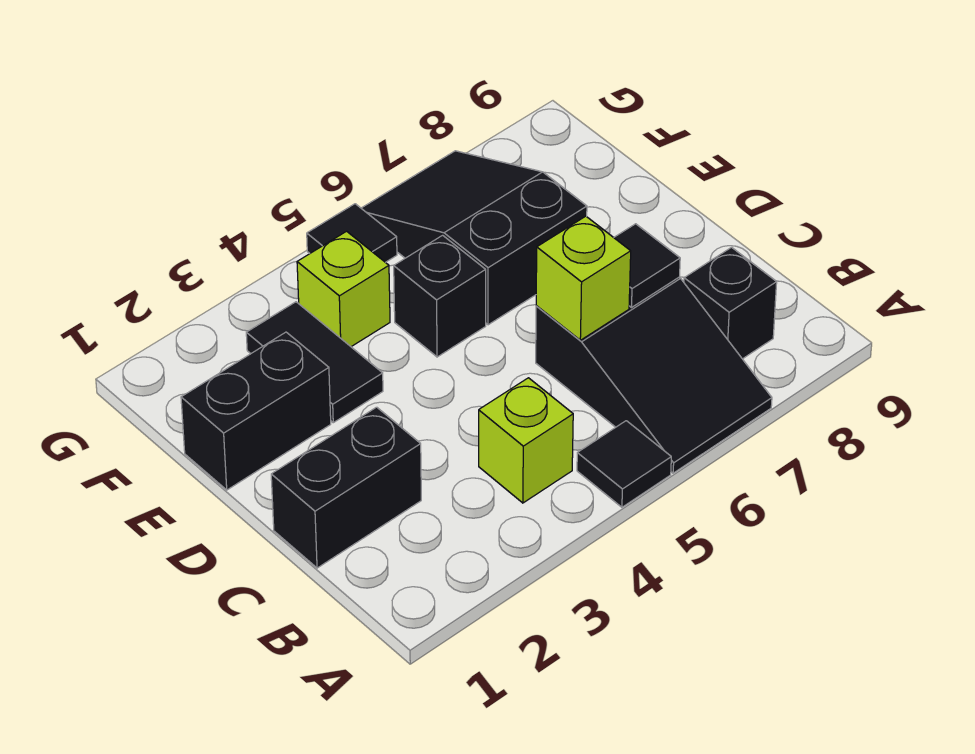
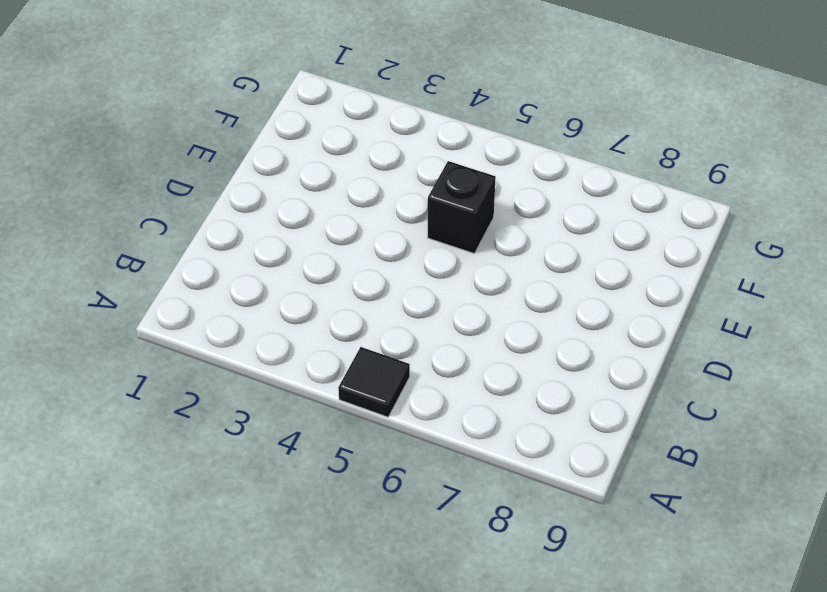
none -> black 2x3 slope [536,278,772,473]
none -> lime 1x1 brick [479,378,573,503]
none -> black 1x1 brick [684,247,777,359]

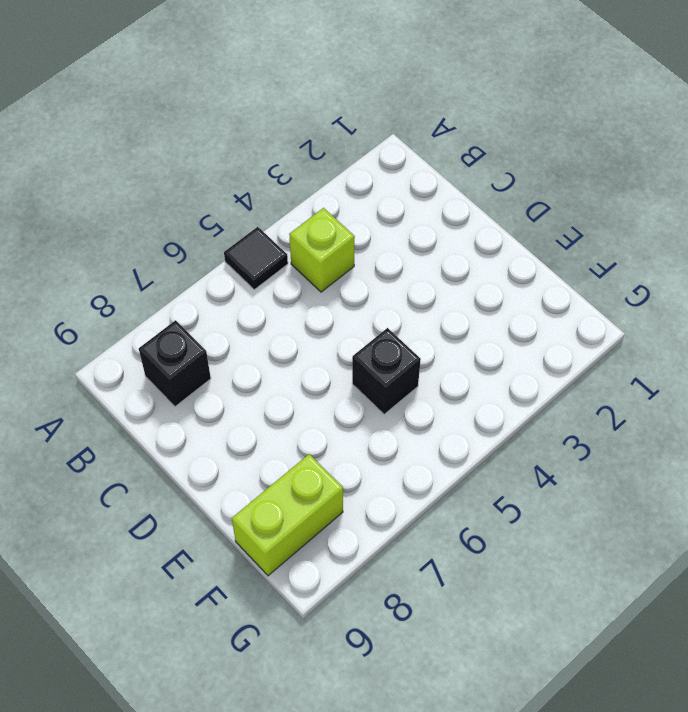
lime 1x2 brick [232,454,343,576] -> none
none -> black 2x3 slope [536,278,772,473]
none -> black 1x2 brick [271,407,421,568]
none -> black 1x2 brick [181,332,331,490]

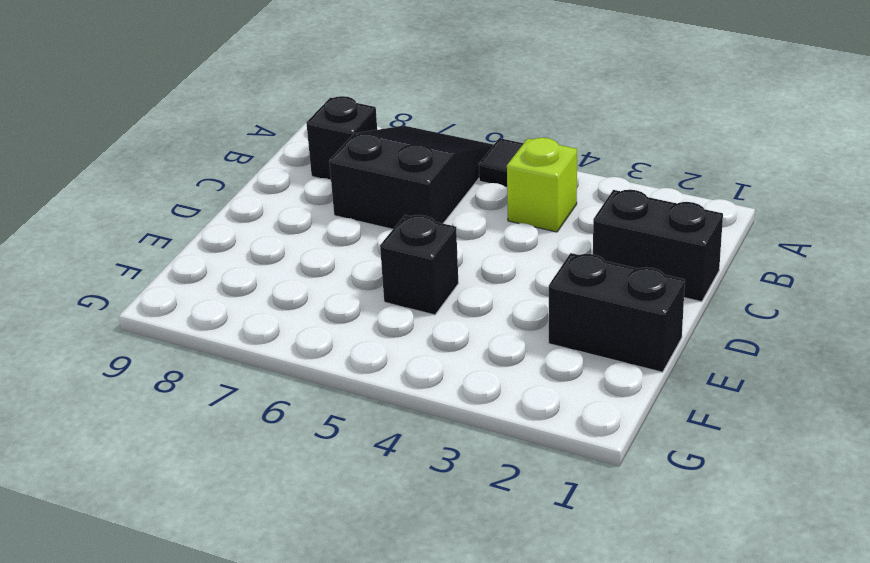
none -> black 1x2 tile [246,302,383,423]
none -> black 2x3 slope [361,151,587,325]
none -> lime 1x1 brick [297,231,390,347]

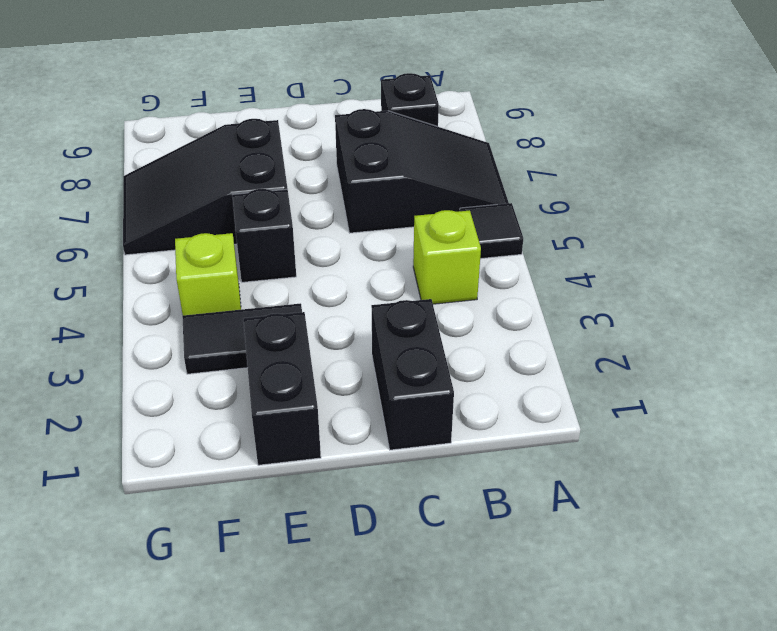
none -> black 1x1 tile [307,204,397,262]
none -> lime 1x1 brick [536,216,631,340]
none -> black 1x1 tile [614,224,680,307]

